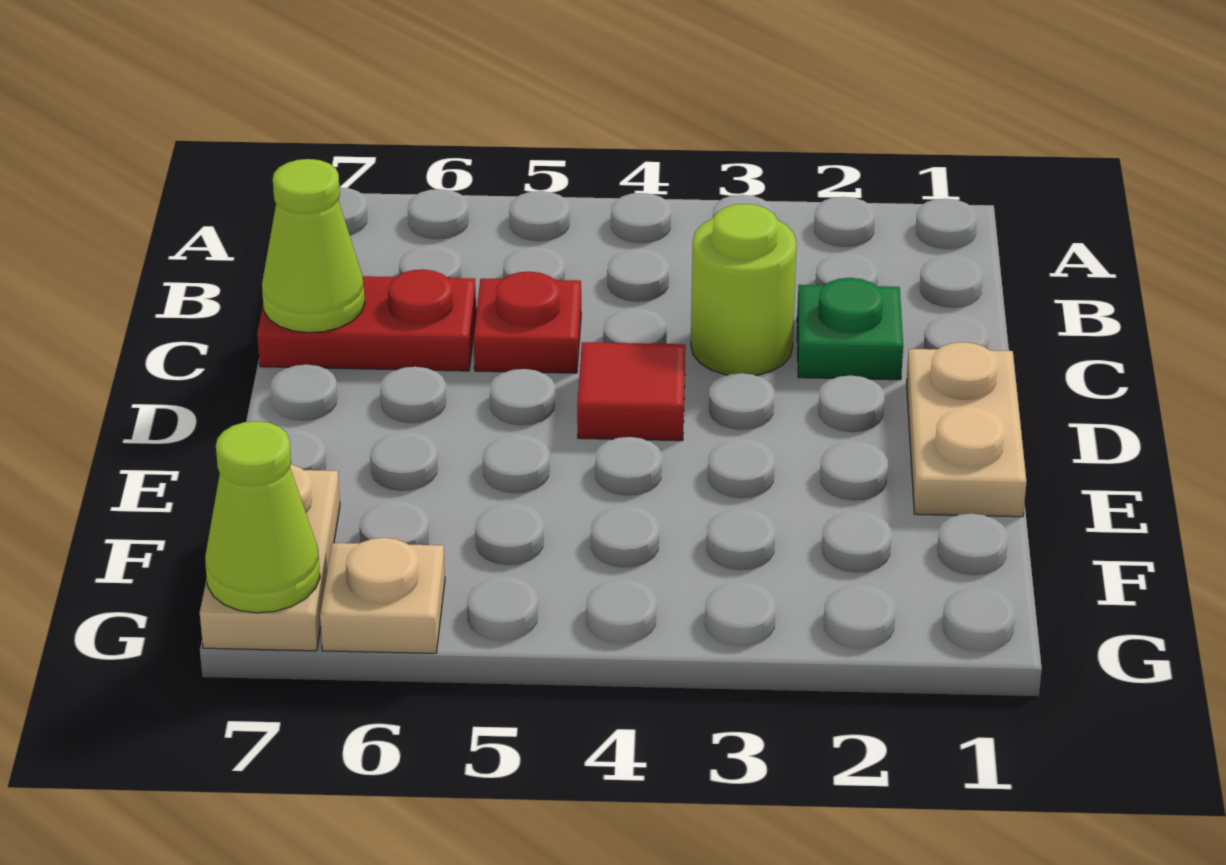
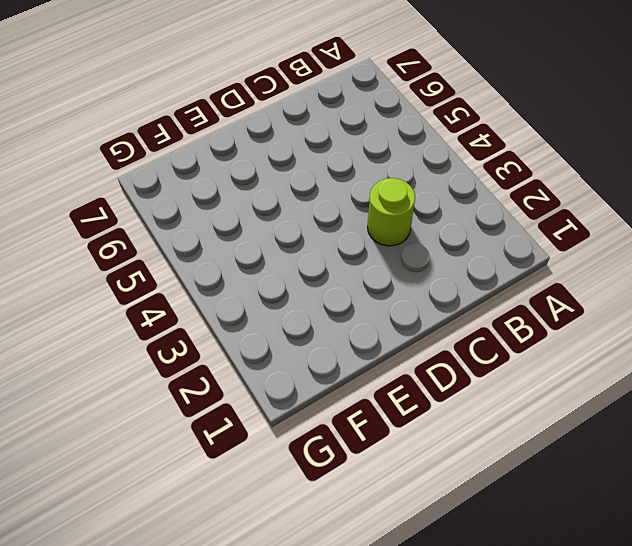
none -> green 1x1 plate [797,278,903,380]
none -> red 1x1 plate [474,272,581,373]

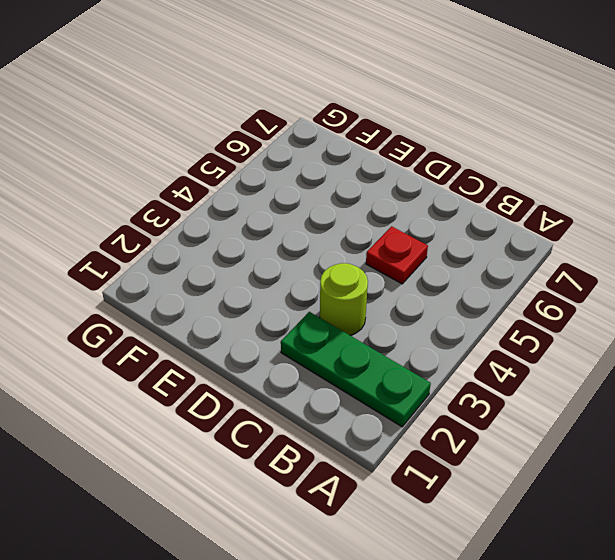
green 1x3 plate [281,312,431,427] -> green 1x1 plate [797,278,903,380]
none -> red 1x2 plate [257,269,476,371]
none -> tan 1x2 plate [907,342,1026,517]

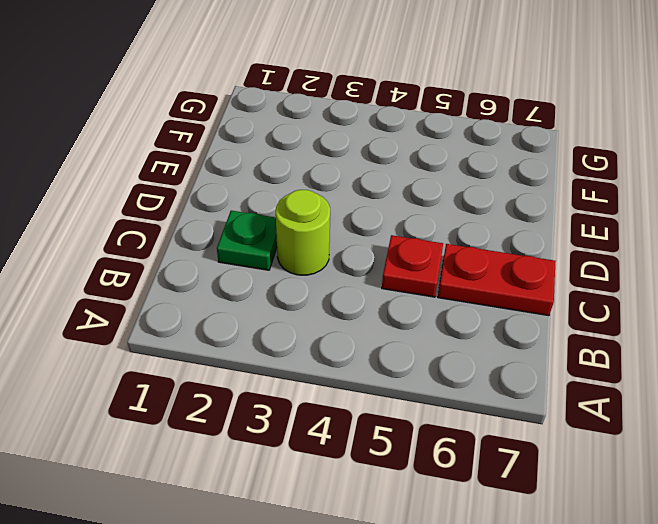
none -> tan 1x2 plate [907,342,1026,517]
none -> red 1x1 tile [577,342,685,441]

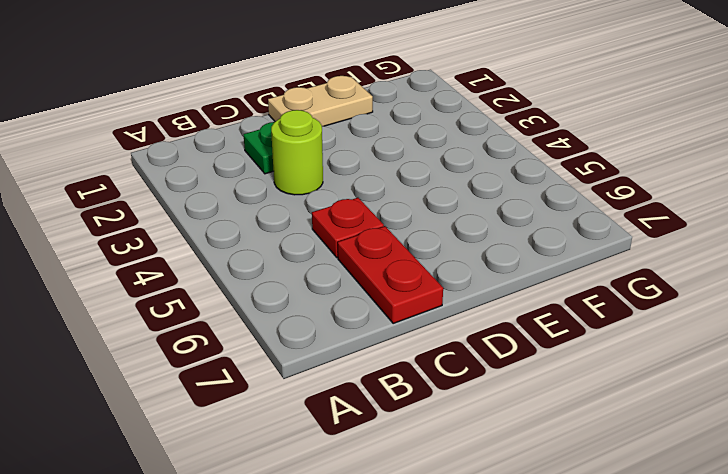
none -> red 1x1 tile [577,342,685,441]
none -> tan 1x2 plate [200,464,340,651]

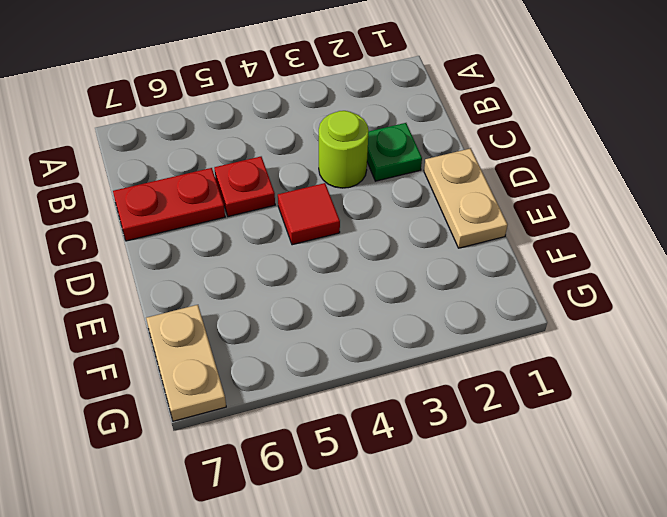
none -> tan 1x1 plate [320,538,445,653]
none -> lime 1x1 cone [262,159,365,333]

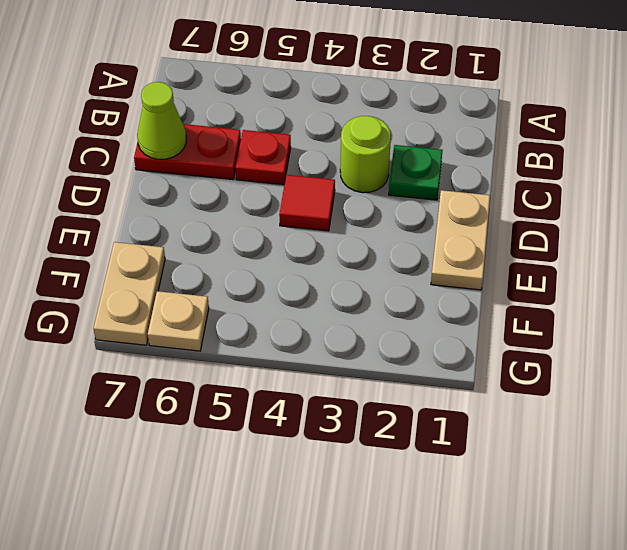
none -> lime 1x1 cone [205,421,320,613]

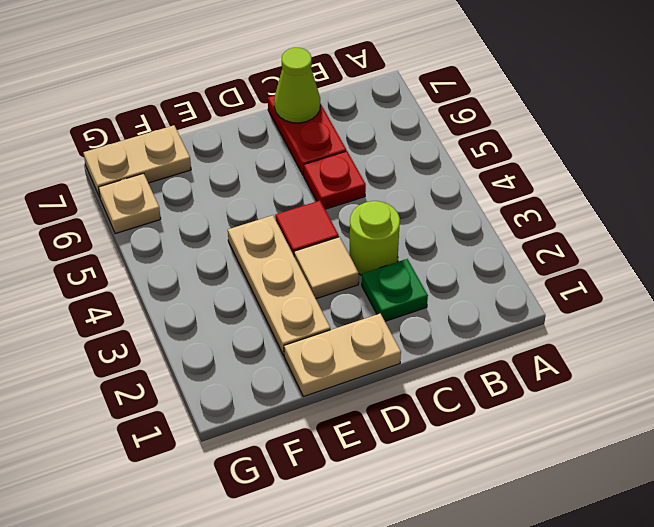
tan 1x1 tile [294,237,359,299] -> none
tan 1x3 plate [228,215,330,355] -> none
none -> lime 1x1 cone [205,421,320,613]

